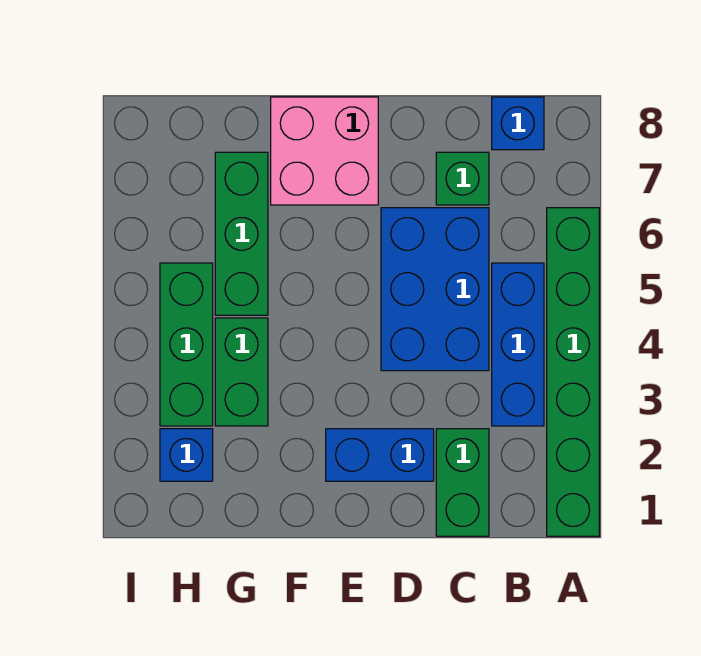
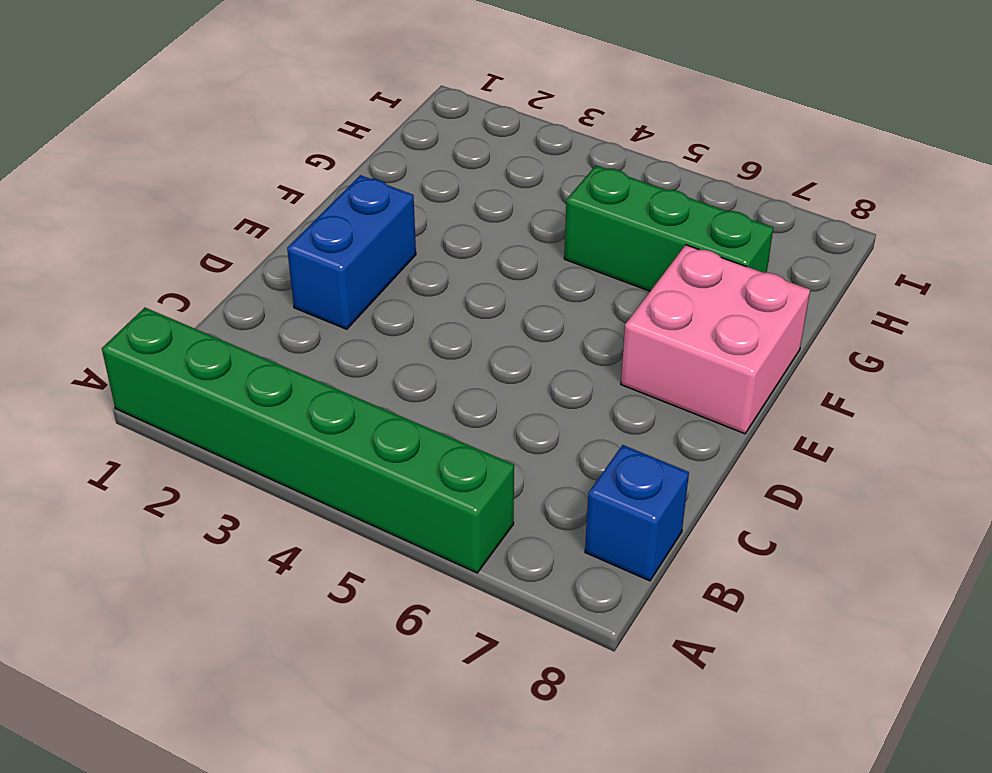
none -> blue 1x3 brick [492,263,544,426]
none -> green 1x2 brick [436,429,489,536]
none -> blue 2x3 brick [381,208,489,371]

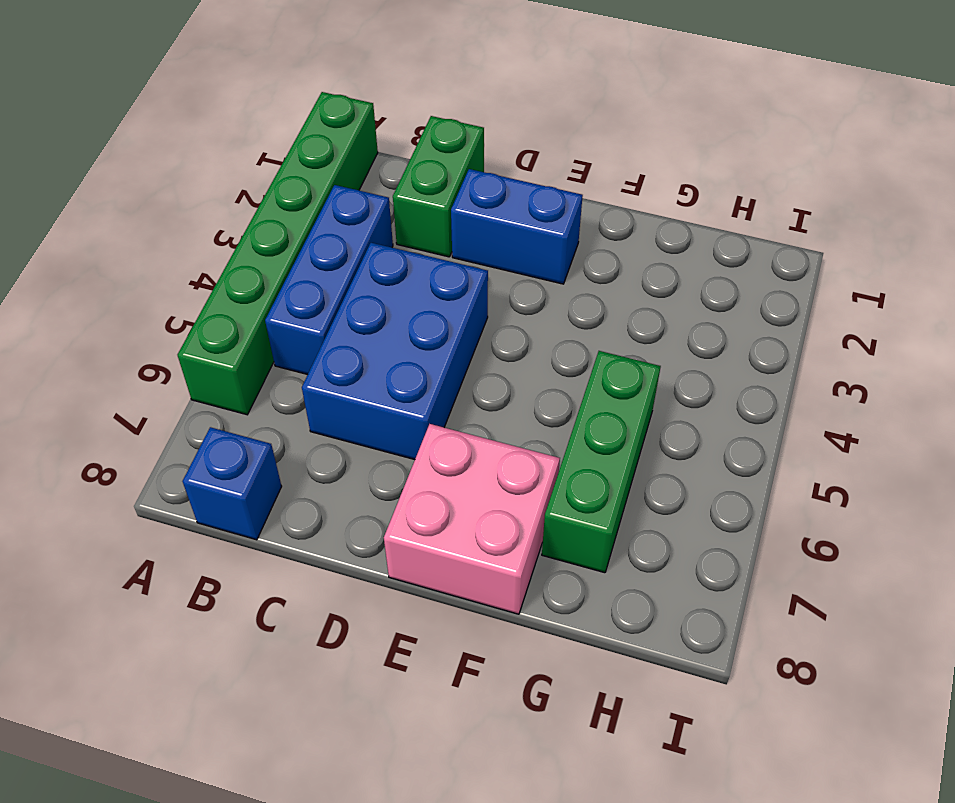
none -> green 1x1 brick [436,152,489,205]
none -> green 1x2 brick [215,318,268,426]
none -> blue 1x1 brick [160,429,213,481]

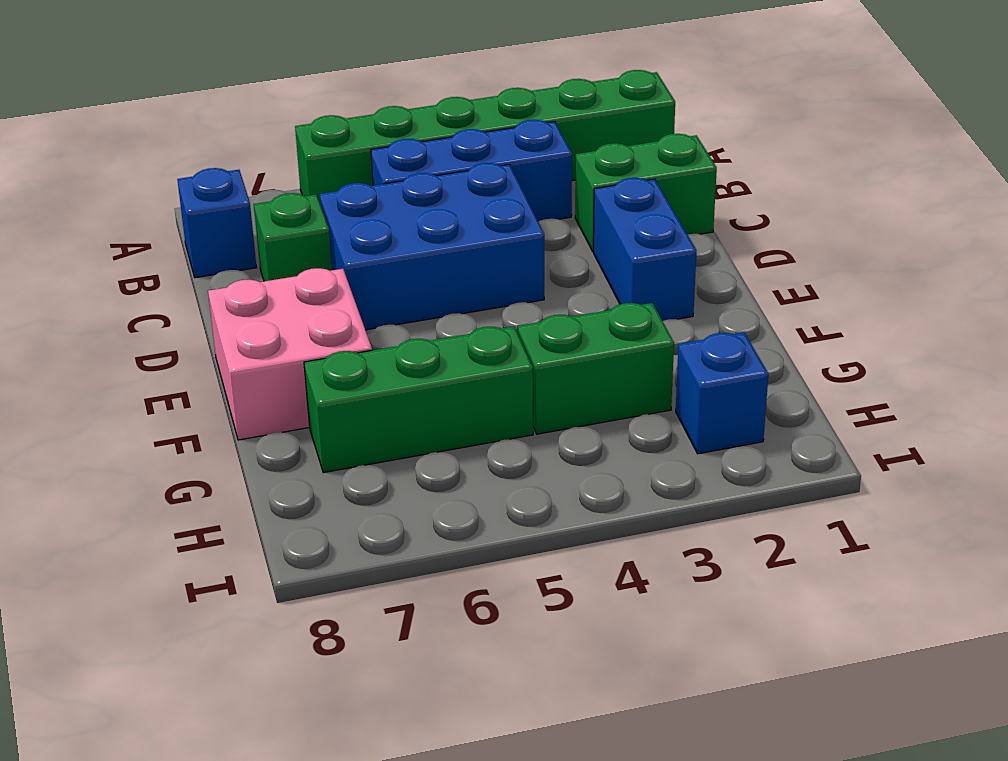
none -> green 1x3 brick [160,263,213,426]

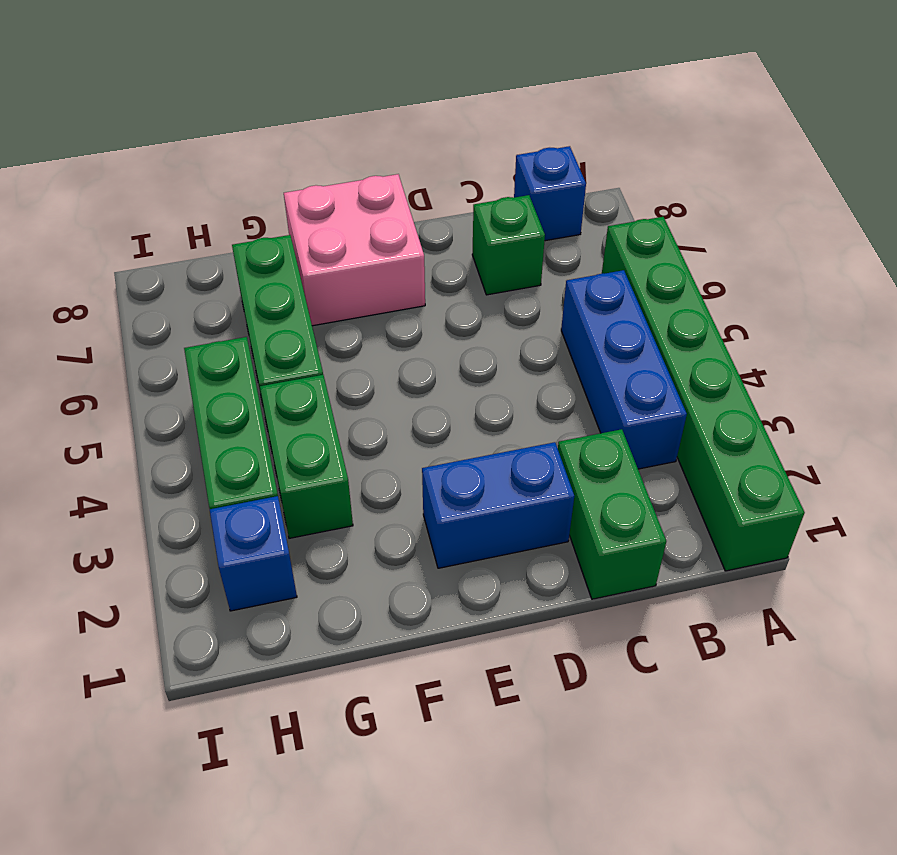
none -> blue 2x3 brick [381,208,489,371]

